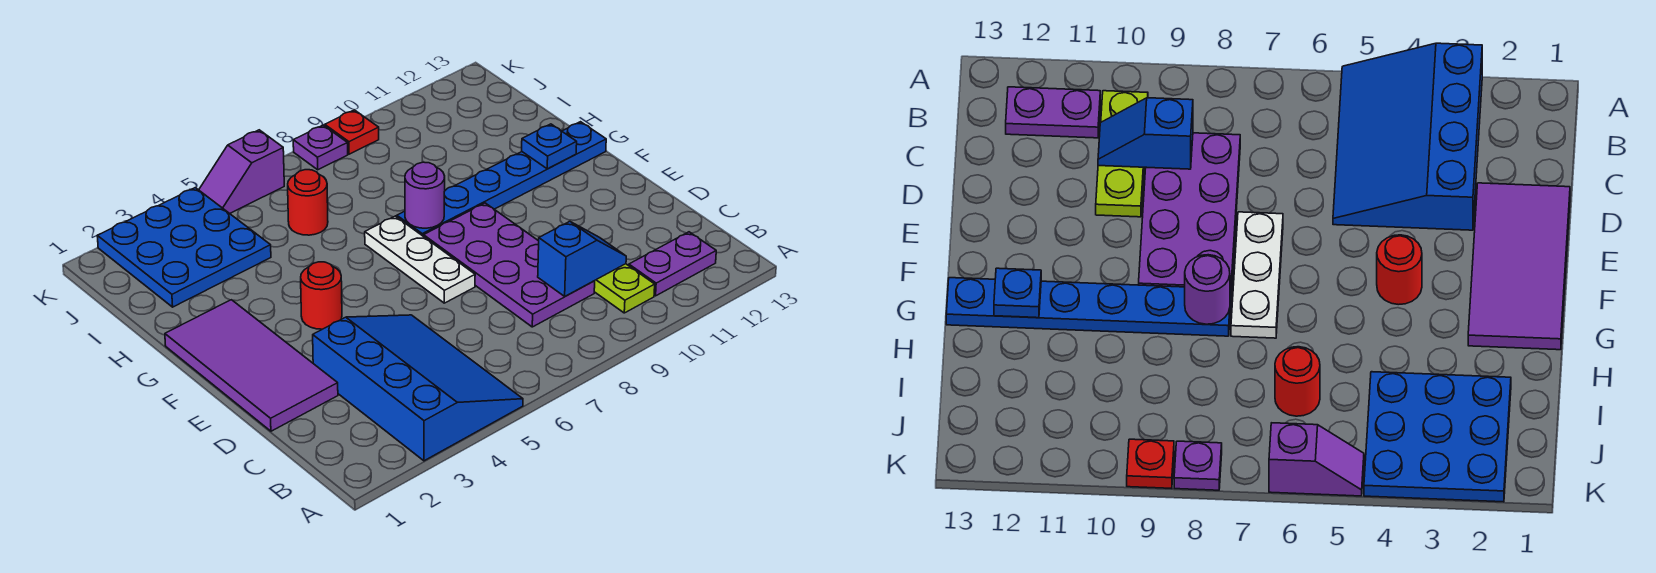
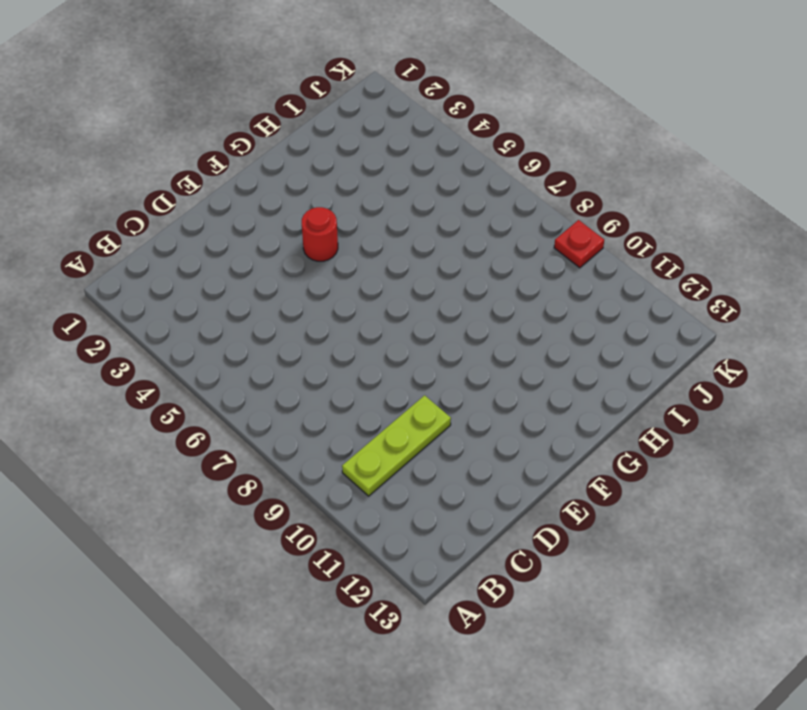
none -> blue 3x4 slope [313,315,523,461]
none -> purple 1x2 plate [629,232,716,296]
none -> purple 2x4 plate [424,203,595,327]

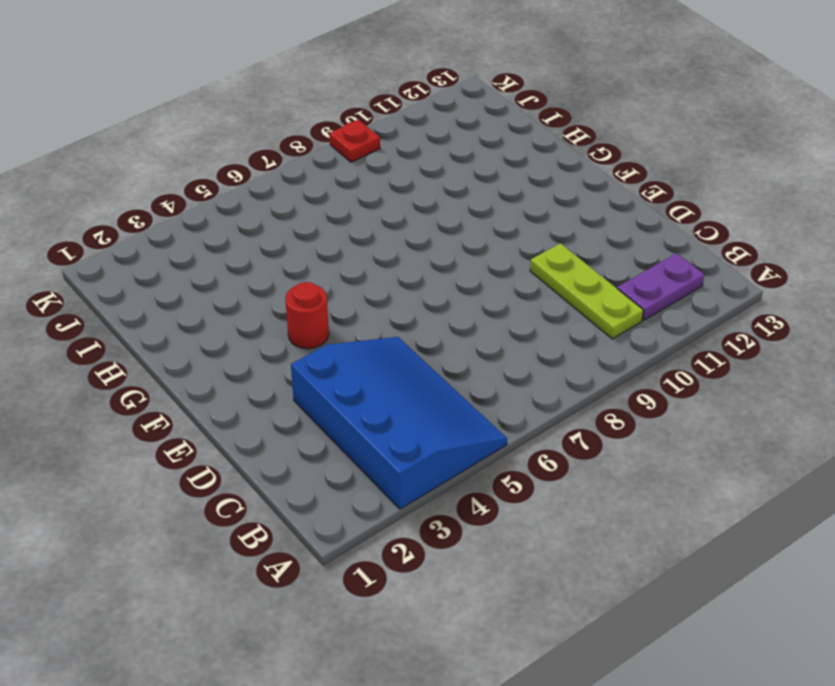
none -> purple 2x4 plate [424,203,595,327]
none -> purple 2x4 tile [165,300,338,431]
none -> white 1x3 plate [365,216,475,303]

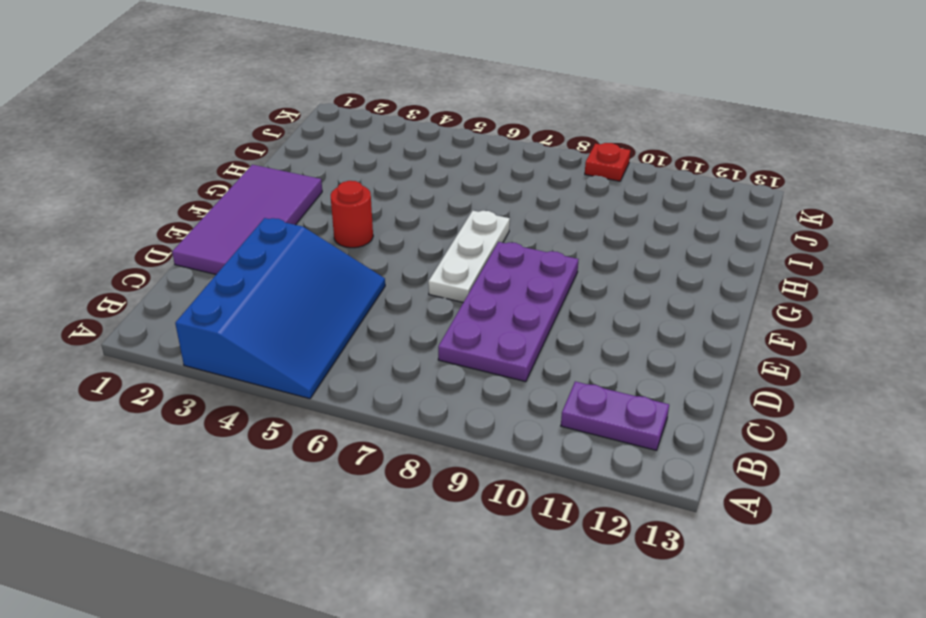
none -> lime 1x3 plate [594,264,655,313]
none -> blue 1x6 plate [397,122,606,237]
none -> blue 3x3 plate [97,188,271,307]

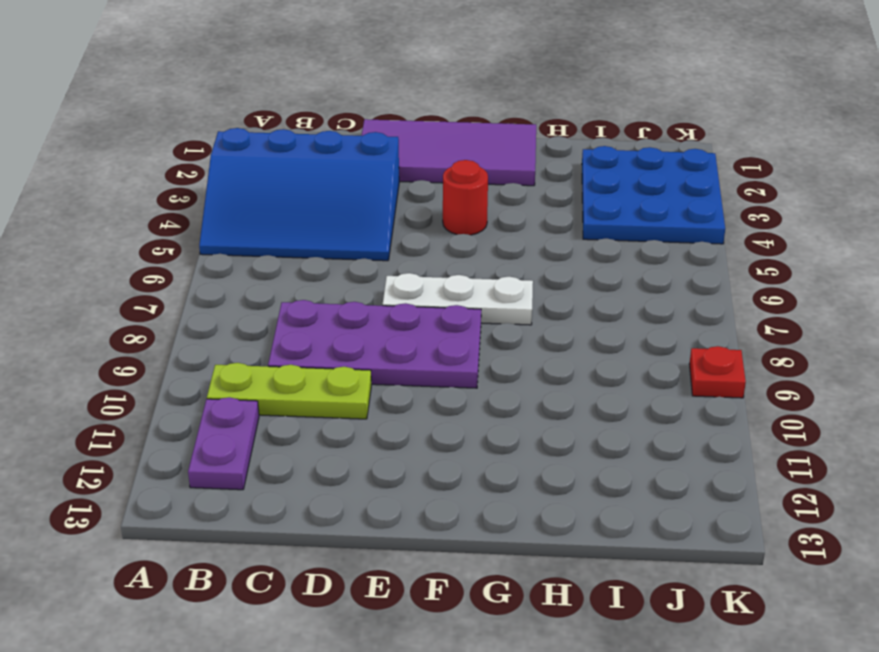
none -> blue 1x6 plate [397,122,606,237]
none -> red 1x1 round brick [288,170,328,235]
none -> purple 1x2 slope [199,130,284,213]

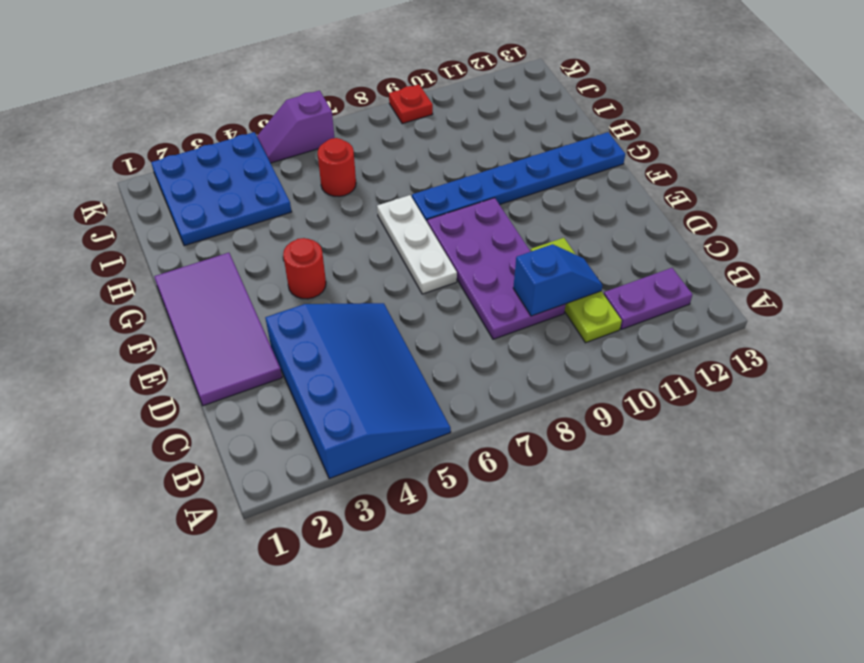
none -> purple 1x1 plate [293,125,348,170]
none -> purple 1x1 round brick [405,162,445,228]
none -> blue 1x1 plate [522,124,577,169]

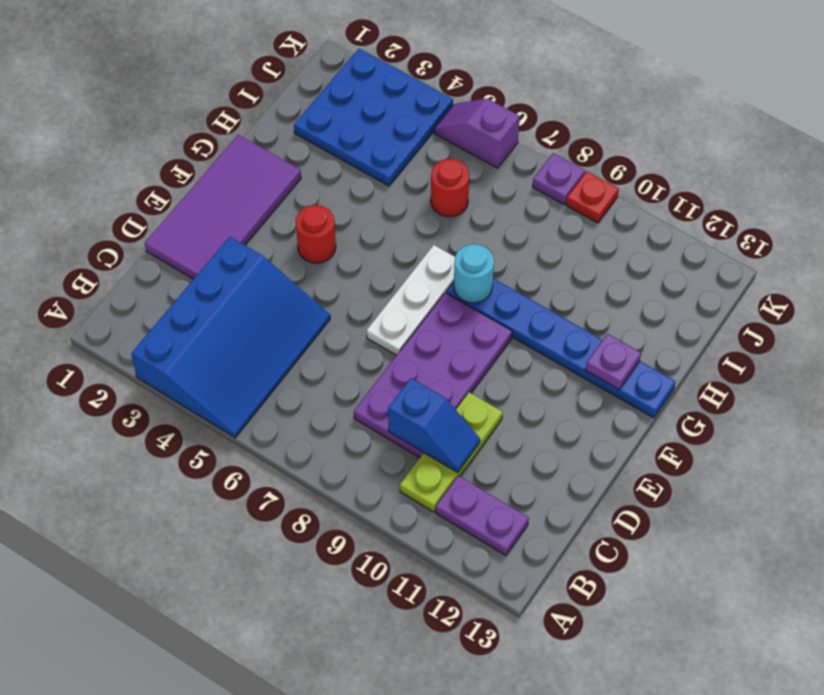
cyan 1x1 round brick [454,244,494,303] -> purple 1x1 round brick [405,162,445,228]
purple 1x1 plate [586,334,641,389] -> blue 1x1 plate [522,124,577,169]

